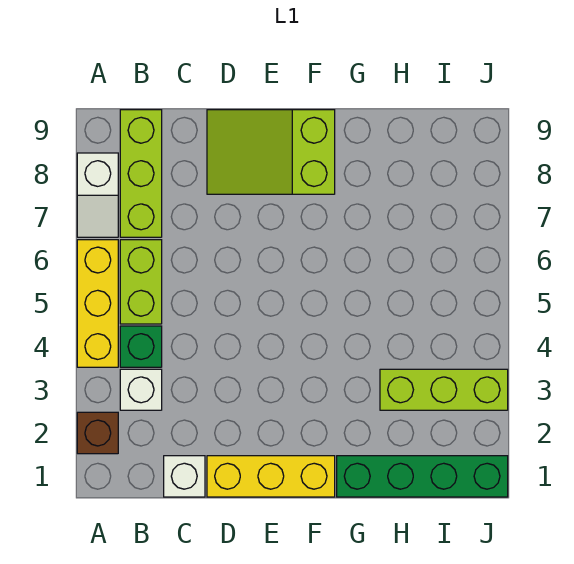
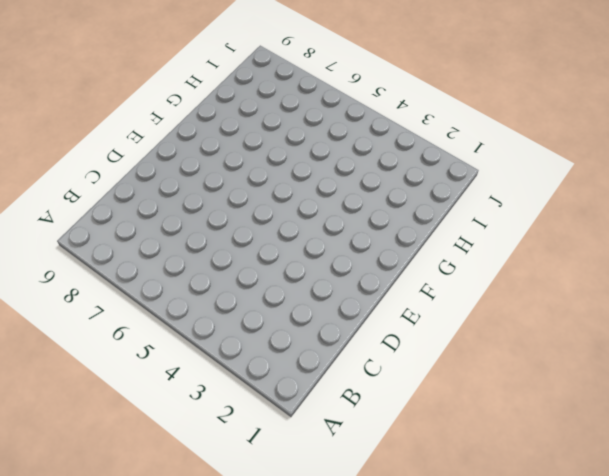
none -> brown 1x1 brick [77,412,118,454]
none -> yellow 1x3 brick [77,240,118,367]
none -> white 1x2 slope [77,153,118,237]

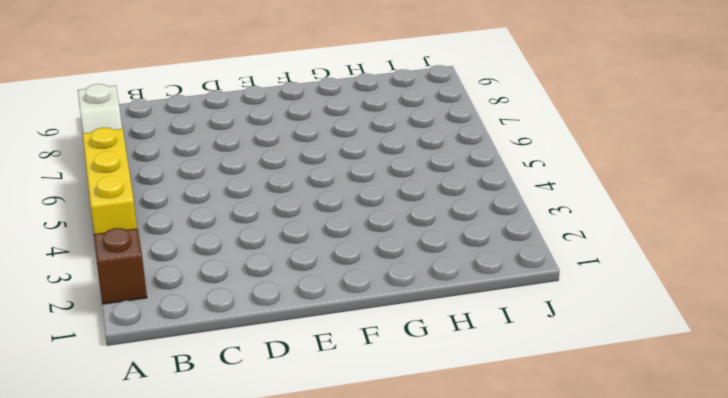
none -> white 1x1 brick [120,369,162,410]
none -> green 1x1 brick [120,326,162,367]
none -> lime 1x2 brick [120,240,162,324]

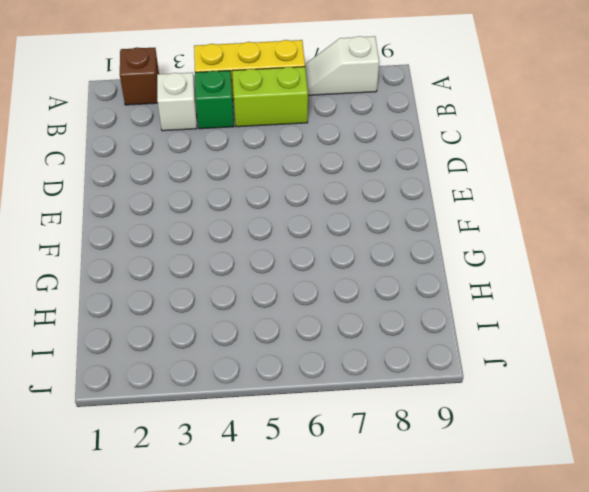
none -> lime 1x3 brick [120,110,162,237]
none -> white 1x1 brick [164,456,205,497]
none -> yellow 1x3 brick [207,456,335,497]

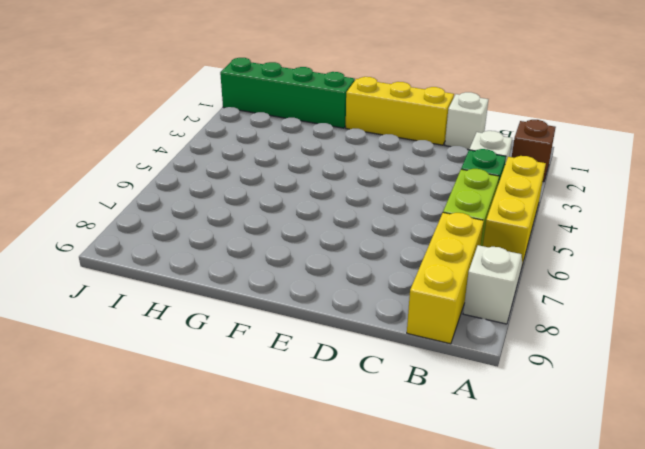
yellow 1x3 brick [407,213,484,344] -> lime 1x3 brick [120,110,162,237]
none -> lime 2x3 slope [207,110,335,194]
none -> lime 1x3 brick [380,369,508,410]

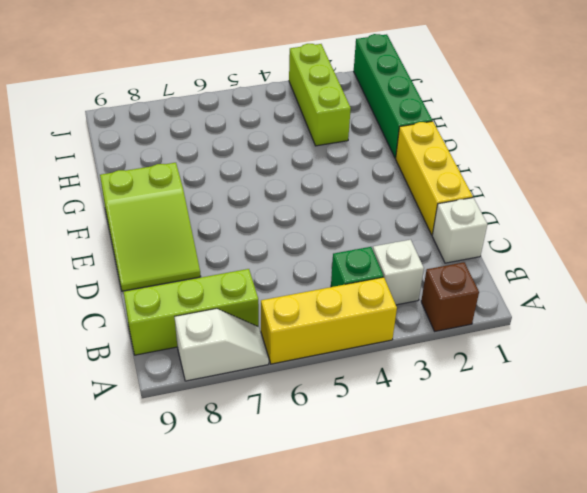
none -> lime 1x2 brick [120,240,162,324]

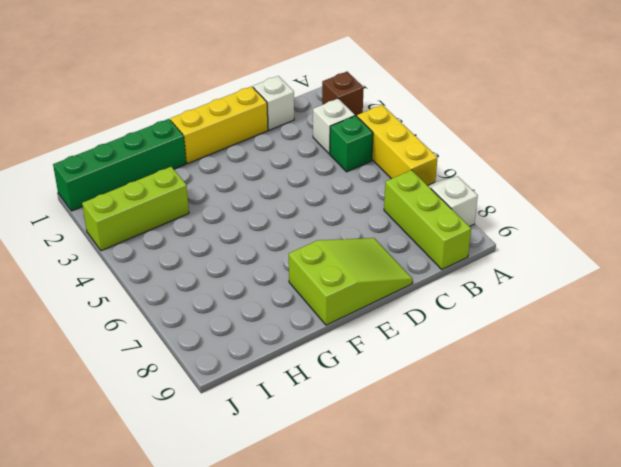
none -> lime 1x2 brick [120,240,162,324]

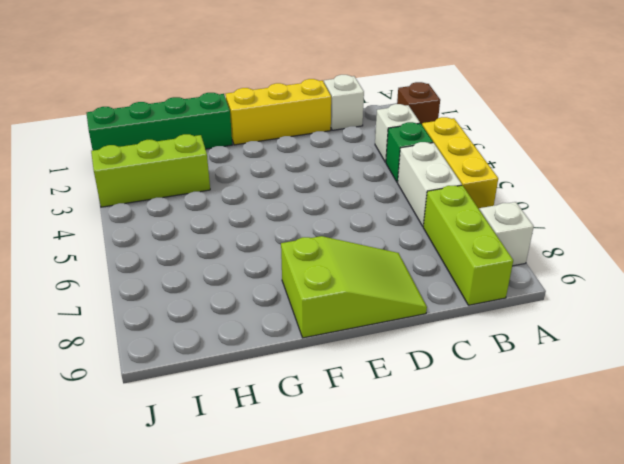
white 1x2 brick [398,142,462,226] -> lime 1x2 brick [120,240,162,324]

